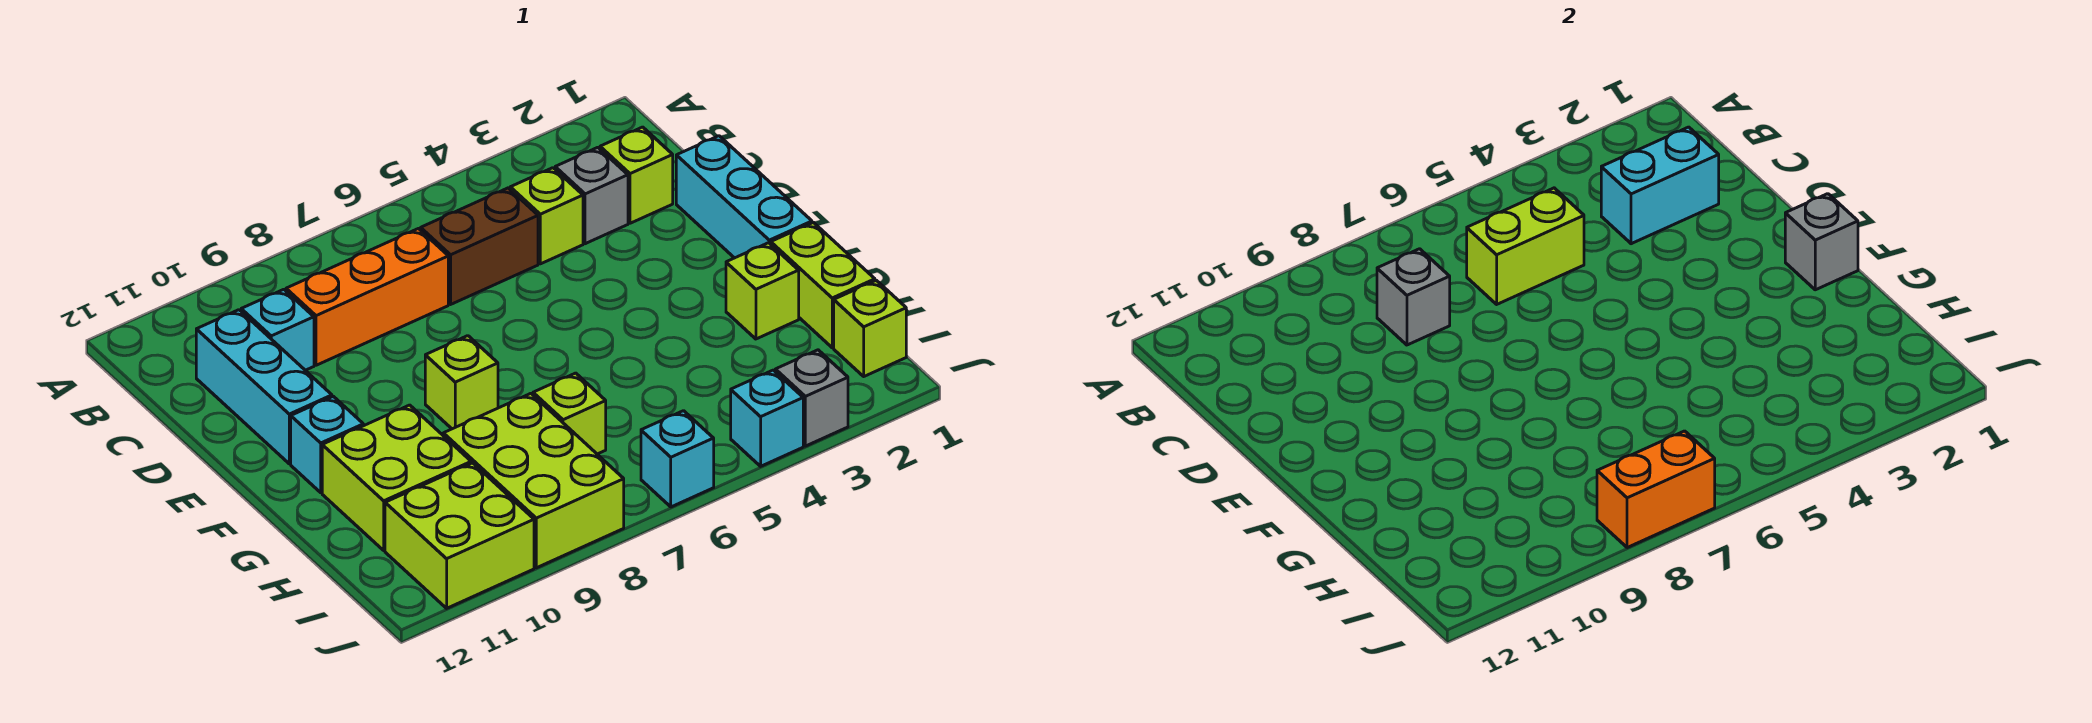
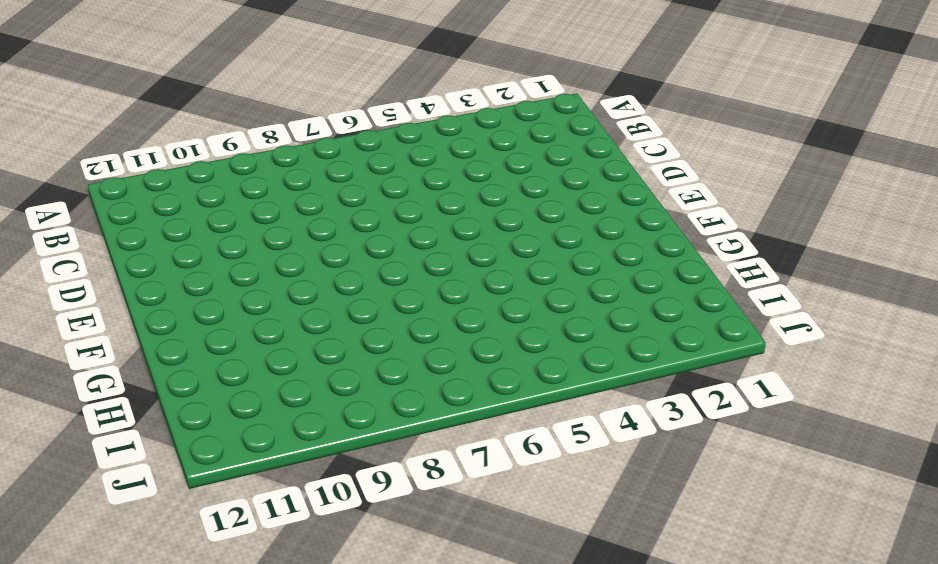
none -> lime 1x1 brick [600,127,673,223]
none -> grey 1x1 brick [555,147,628,244]
none -> lime 1x1 brick [510,168,583,264]

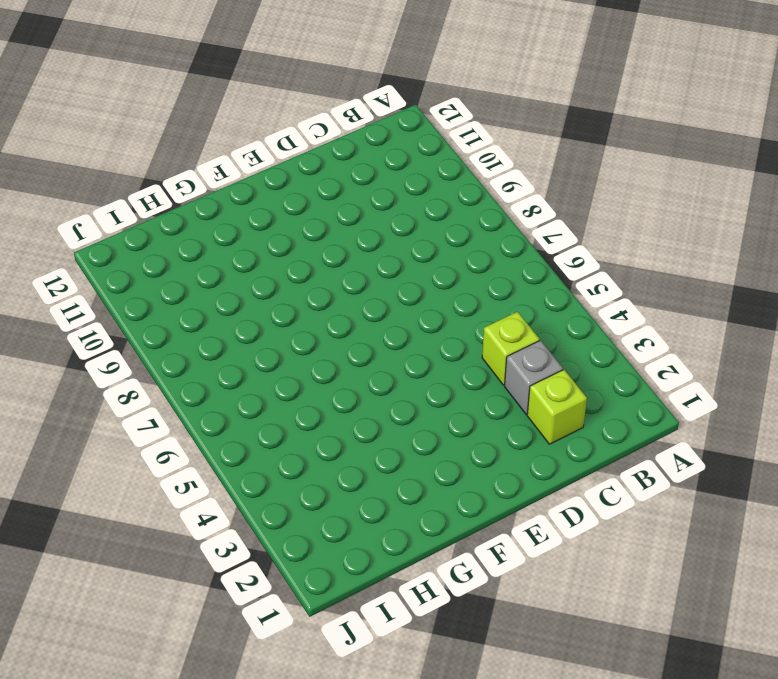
none -> brown 1x2 brick [421,188,538,304]
none -> orange 1x3 brick [286,229,448,365]
none -> cyan 1x1 brick [241,289,314,370]

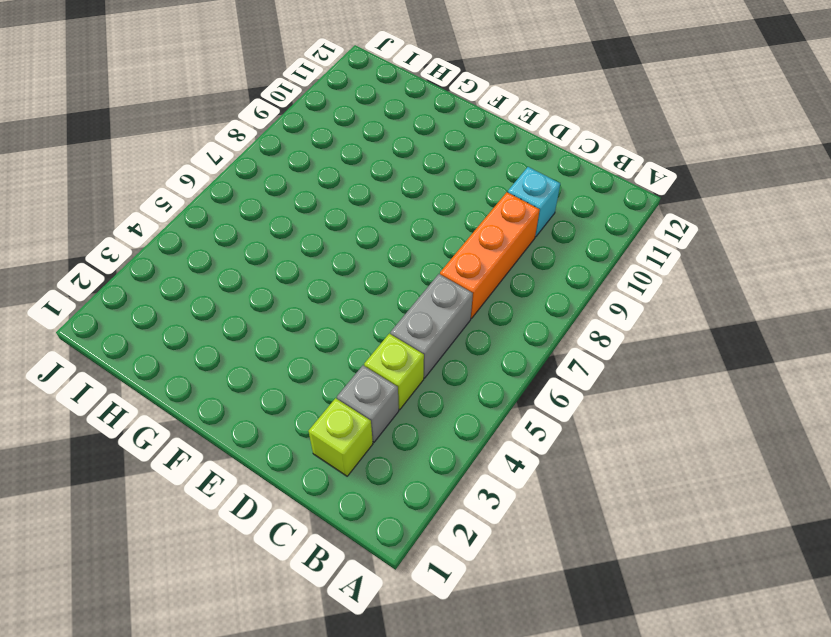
grey 1x2 brick [390,274,473,378] -> brown 1x2 brick [421,188,538,304]
none -> cyan 1x3 brick [196,310,332,464]
none -> cyan 1x3 brick [676,136,812,258]
none -> lime 1x1 brick [425,336,498,429]

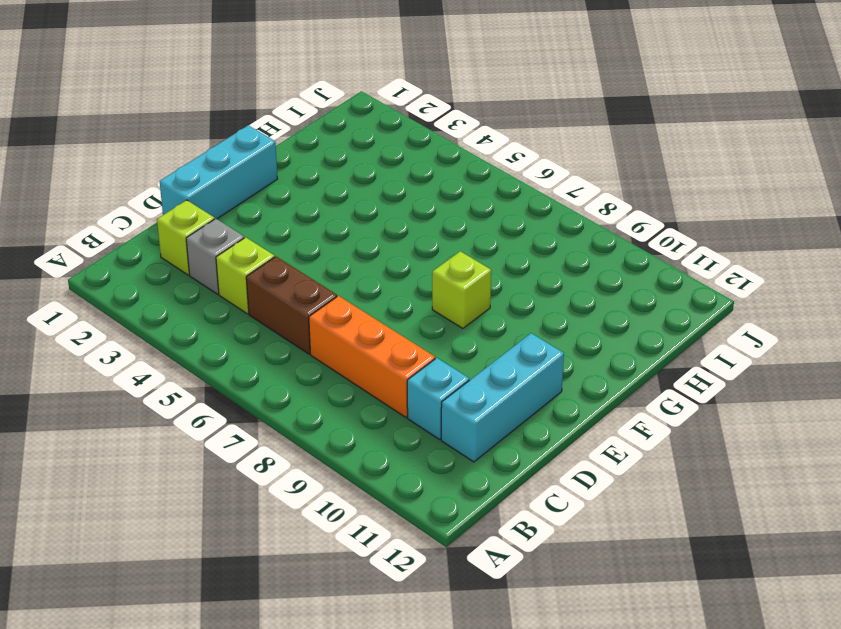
none -> cyan 1x1 brick [291,396,363,493]
none -> lime 1x2 brick [771,223,875,348]
none -> lime 1x1 brick [726,243,799,339]

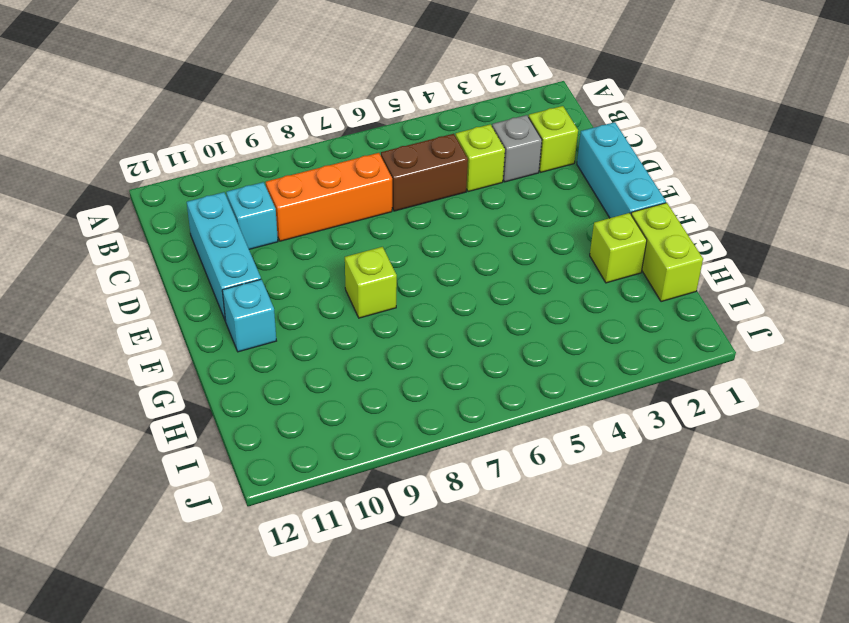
none -> lime 2x2 brick [322,405,471,550]
none -> lime 1x1 brick [533,373,606,454]
none -> lime 2x3 brick [443,393,624,568]

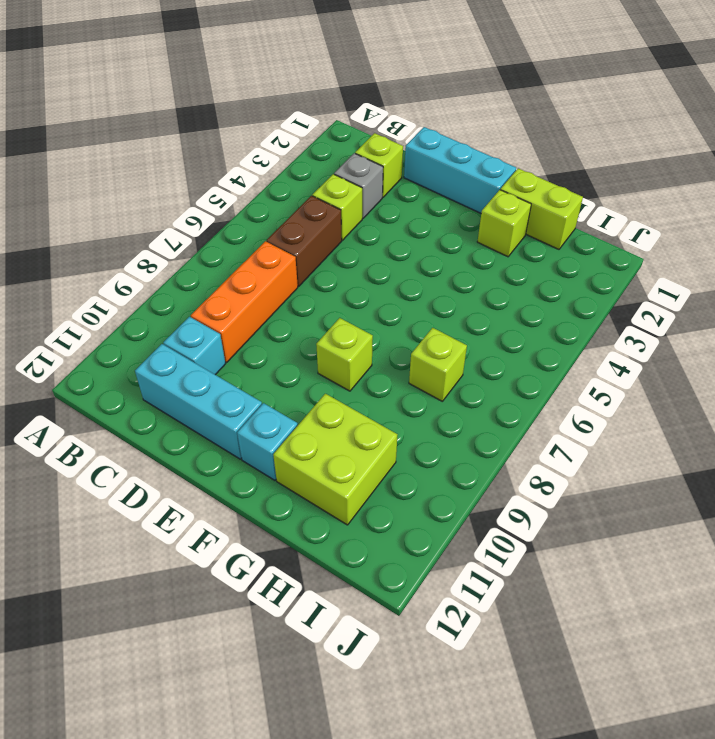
none -> lime 2x3 brick [443,393,624,568]
none -> lime 1x1 brick [834,280,906,376]
none -> lime 2x2 brick [385,463,534,608]

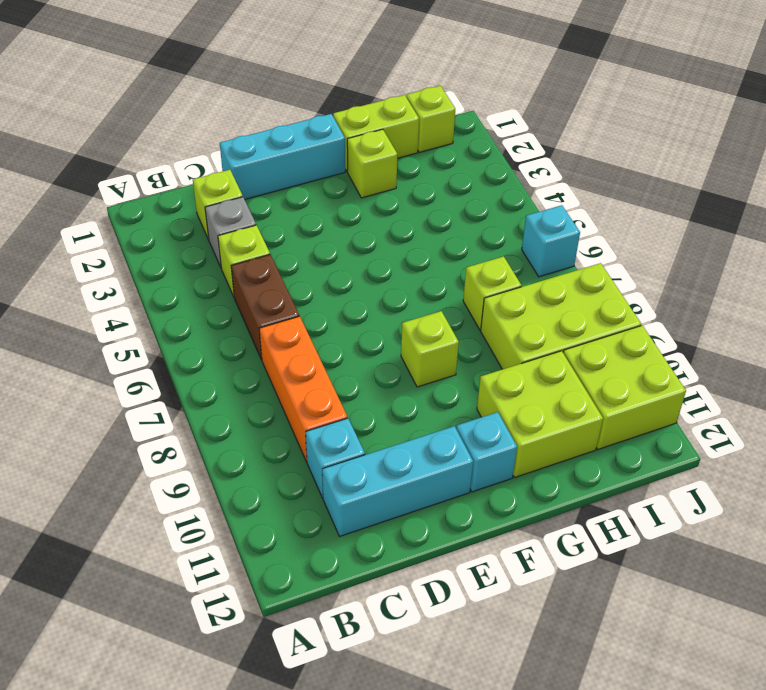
none -> grey 1x1 brick [775,350,848,446]
none -> cyan 1x1 brick [731,370,803,466]
none -> cyan 1x2 brick [1601,127,1719,244]

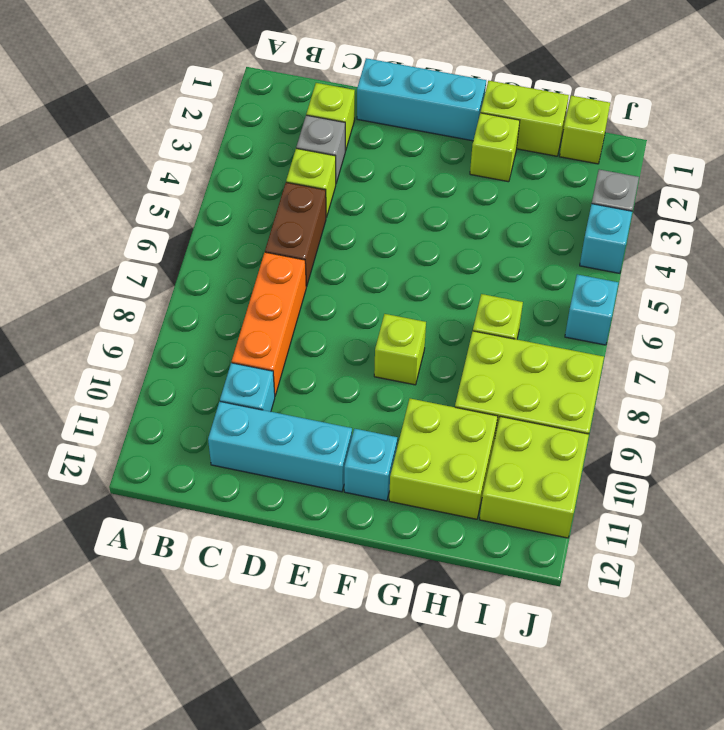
none -> cyan 1x2 brick [1601,127,1719,244]
none -> lime 1x2 brick [1467,188,1584,304]
none -> grey 1x1 brick [1377,249,1450,345]

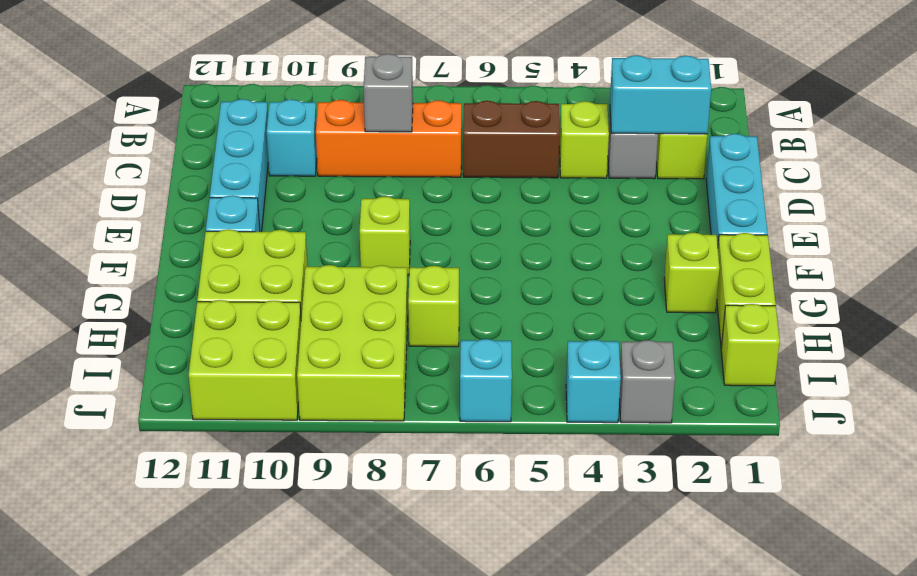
none -> lime 1x2 brick [1467,188,1584,304]
none -> grey 1x1 brick [1785,194,1858,290]
none -> orange 1x2 brick [1597,431,1715,548]

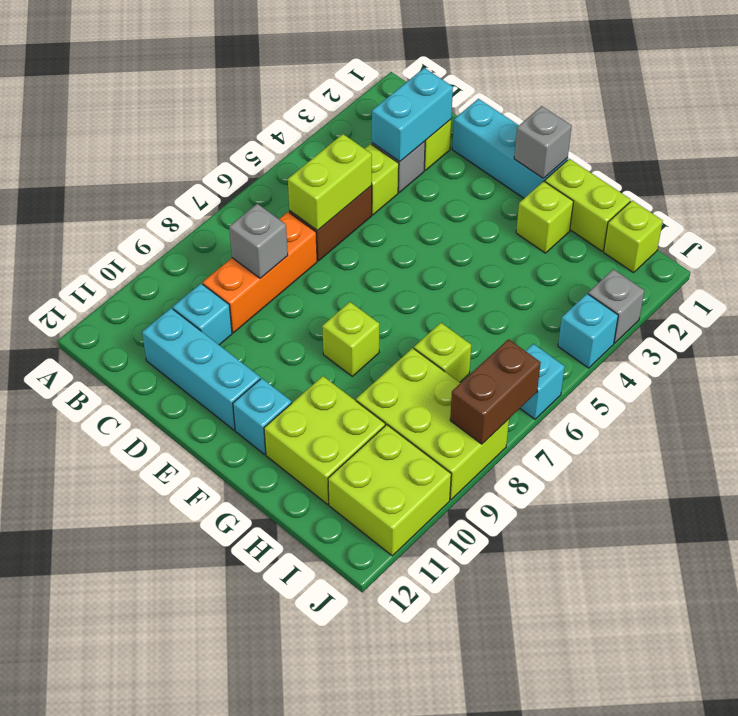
brown 1x2 brick [450,339,541,444] -> orange 1x2 brick [1597,431,1715,548]

